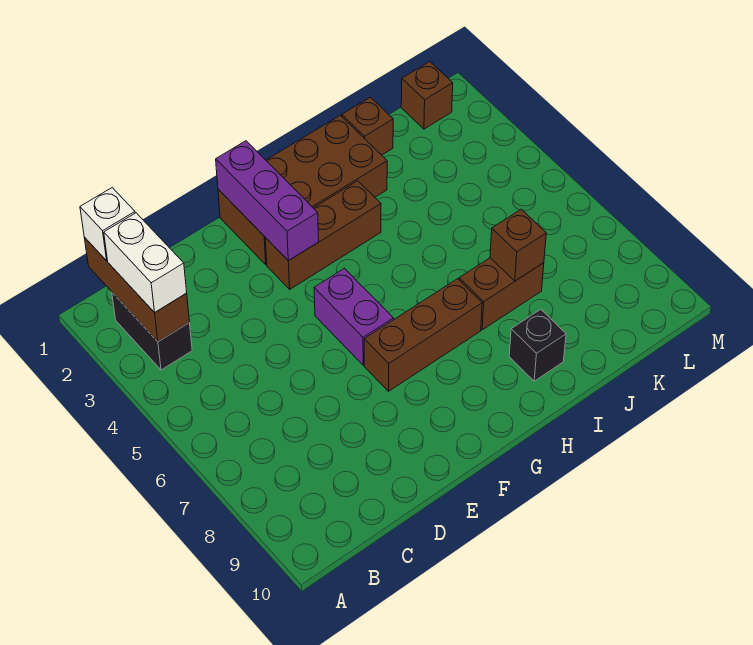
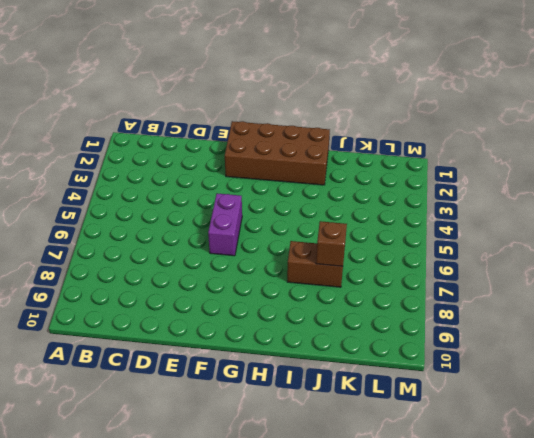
none -> black 1x2 brick [112,293,192,370]
none -> brown 1x3 brick [265,181,381,289]
none -> brown 1x3 brick [364,279,482,391]

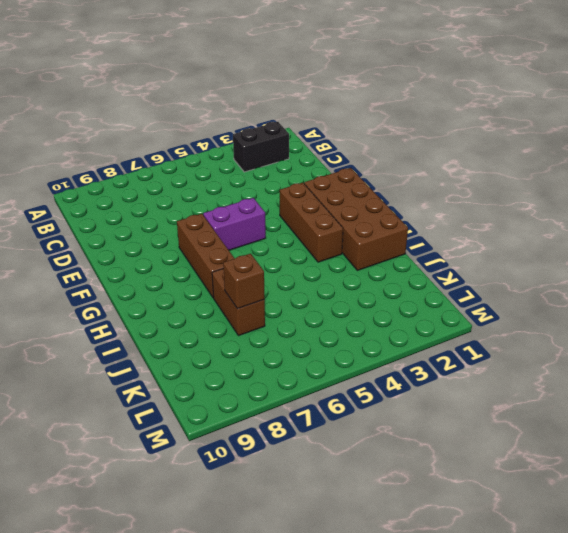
none -> black 1x1 brick [509,309,566,381]
none -> brown 1x1 brick [342,97,393,155]
none -> brown 1x1 brick [401,62,453,129]

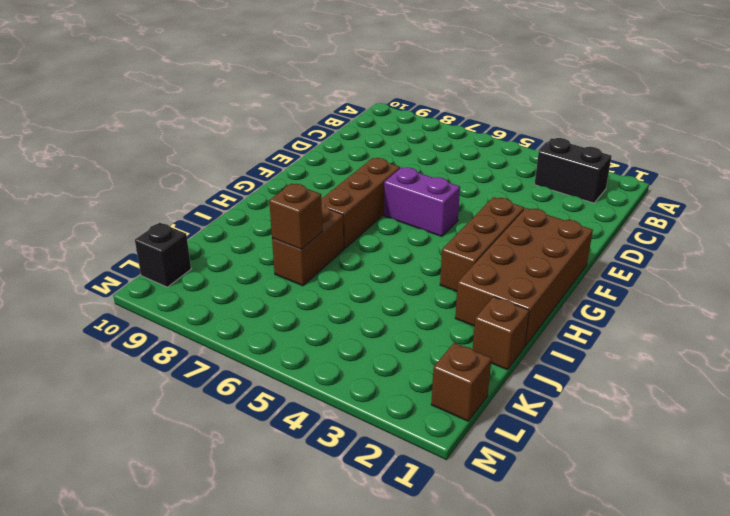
black 1x1 brick [135,223,191,287] -> black 1x1 brick moved to [509,309,566,381]
none -> brown 1x3 brick [84,237,189,342]
none -> purple 1x3 brick [216,141,319,261]
none -> white 1x1 brick [80,188,135,261]

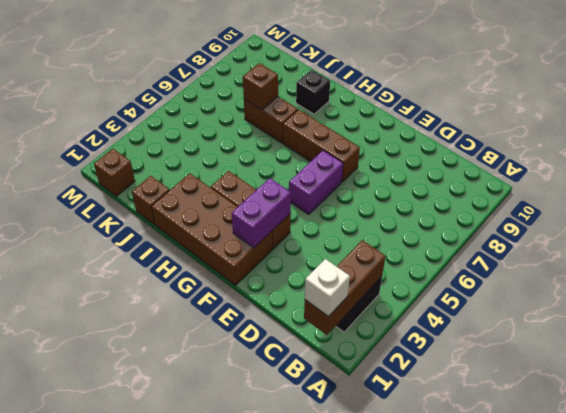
purple 1x2 brick [232,178,291,248] -> purple 1x3 brick [216,141,319,261]
none -> white 1x2 brick [104,213,187,313]

